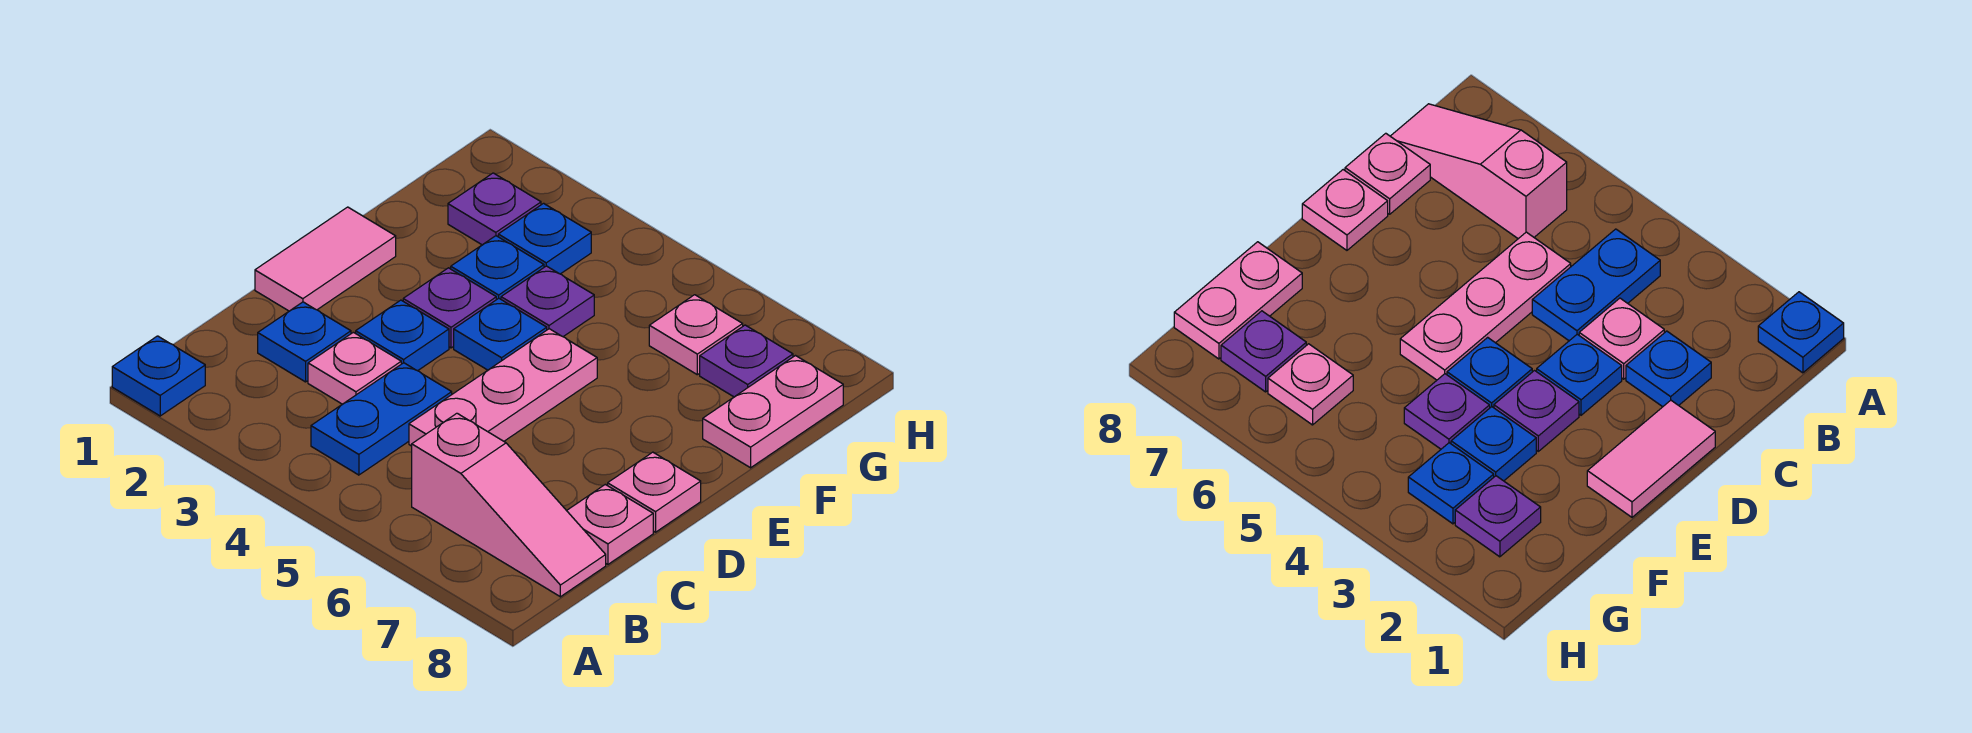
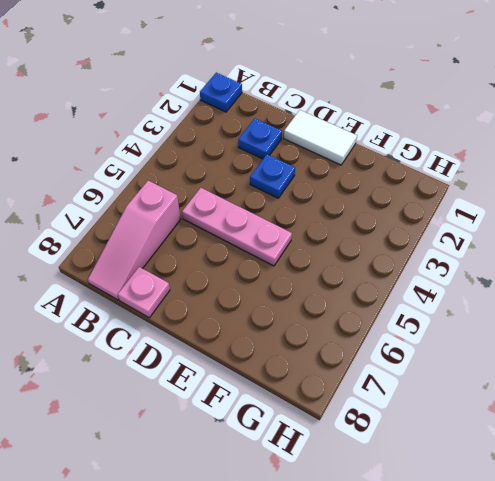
white 1x2 tile [284,110,357,165] -> pink 1x2 tile [255,207,396,311]
none -> blue 1x2 plate [311,363,452,475]
none -> pink 1x1 plate [308,332,401,404]
none -> pink 1x1 plate [608,452,701,532]

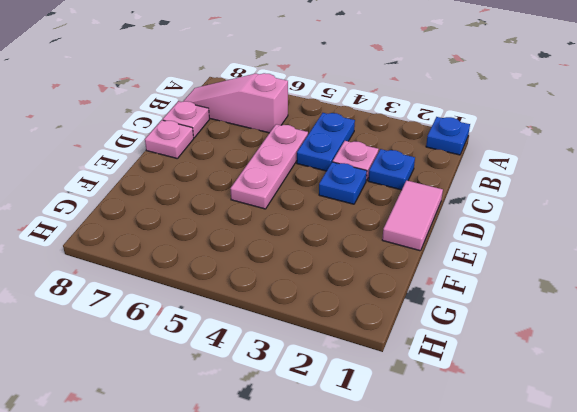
none -> purple 1x1 plate [403,268,496,348]
none -> blue 1x1 plate [454,298,547,370]
none -> blue 1x1 plate [451,236,544,300]

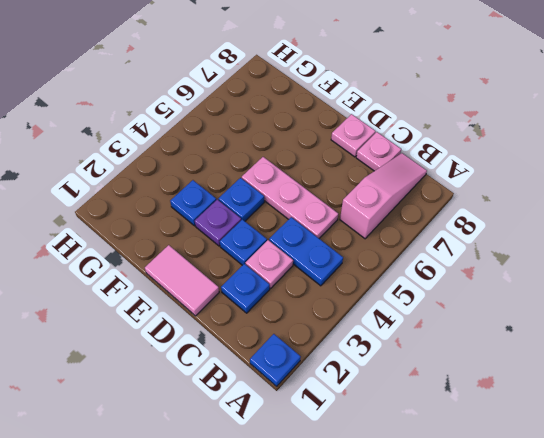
none -> purple 1x1 plate [501,266,594,337]
none -> pink 1x2 plate [703,356,843,468]
none -> purple 1x1 plate [448,173,541,245]

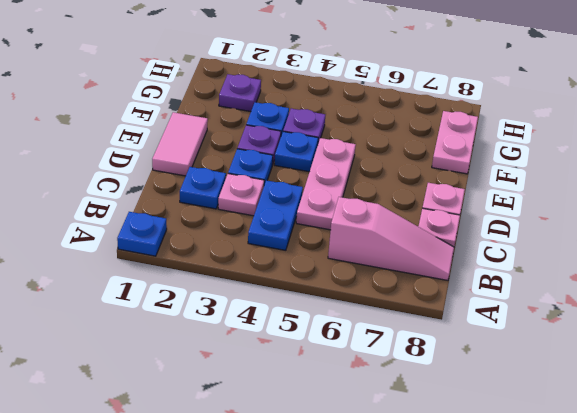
none -> blue 1x1 plate [498,203,591,274]
none -> pink 1x1 plate [649,295,743,375]
none -> purple 1x1 plate [700,325,793,397]

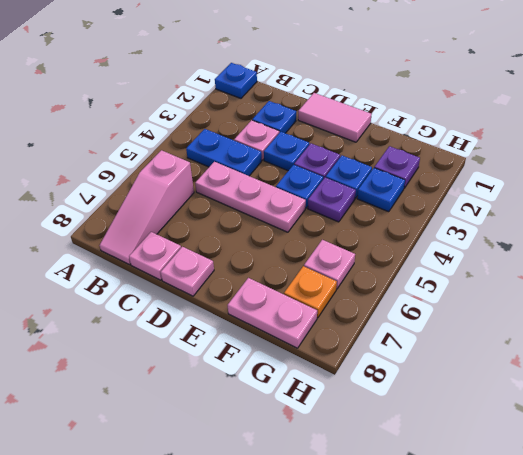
orange 1x1 plate [284,266,337,318] -> purple 1x1 plate [700,325,793,397]

